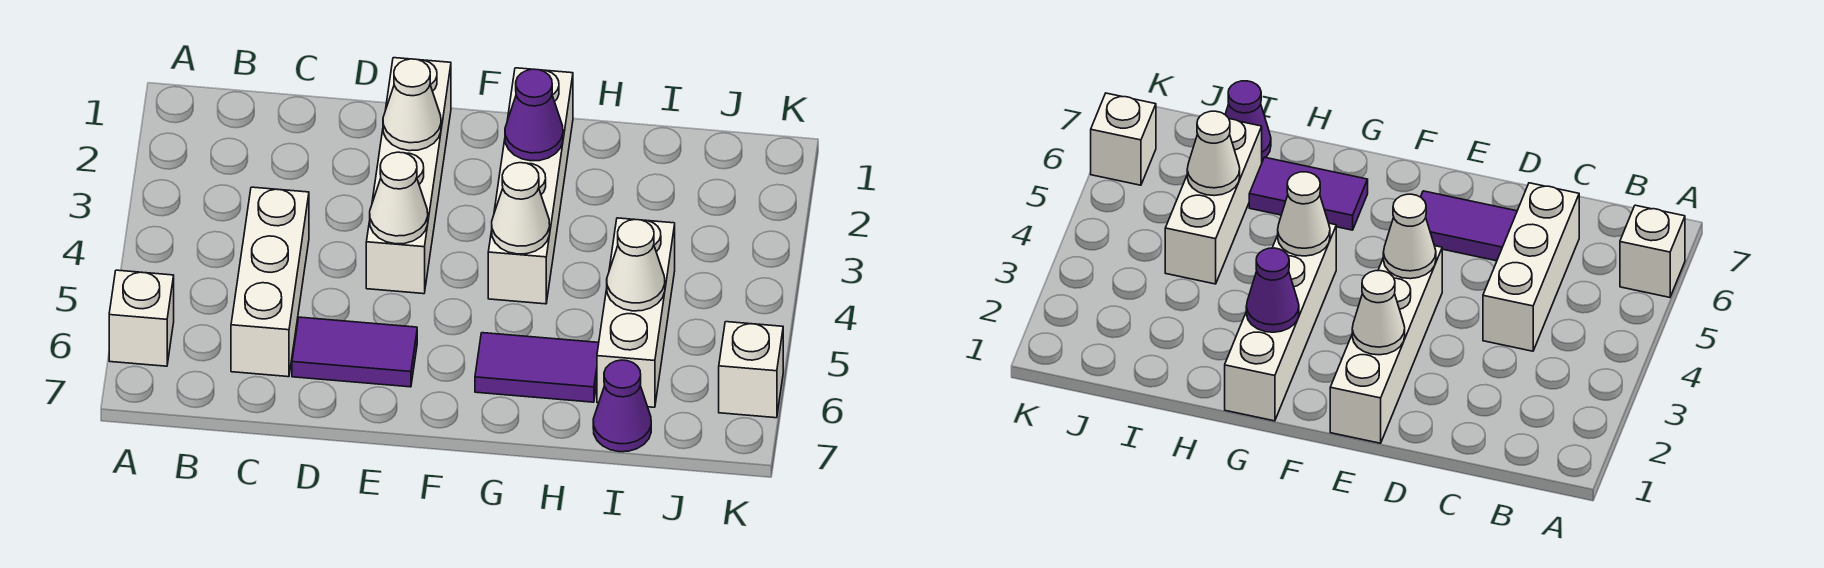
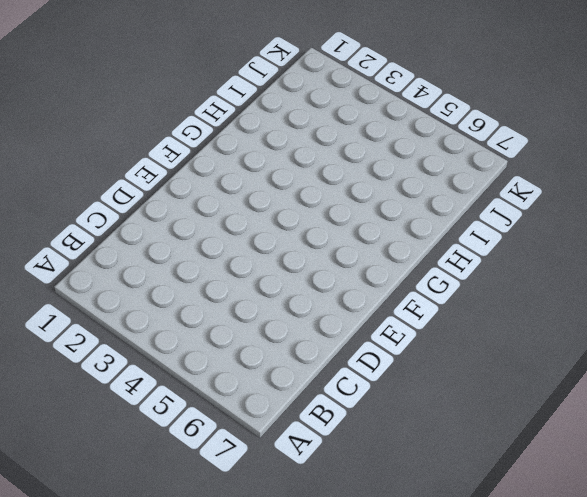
none -> white 1x1 brick [109,270,174,366]
none -> white 1x3 brick [231,187,309,377]
none -> purple 1x2 tile [292,317,417,387]

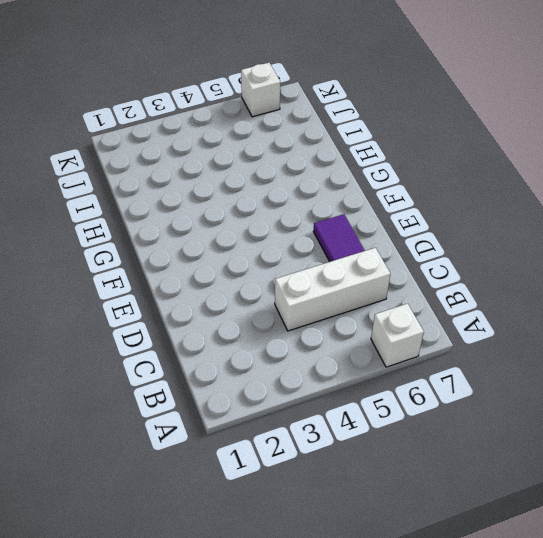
none -> white 1x4 brick [366,58,451,294]
none -> white 1x4 brick [488,68,573,304]
none -> purple 1x2 tile [475,333,599,402]

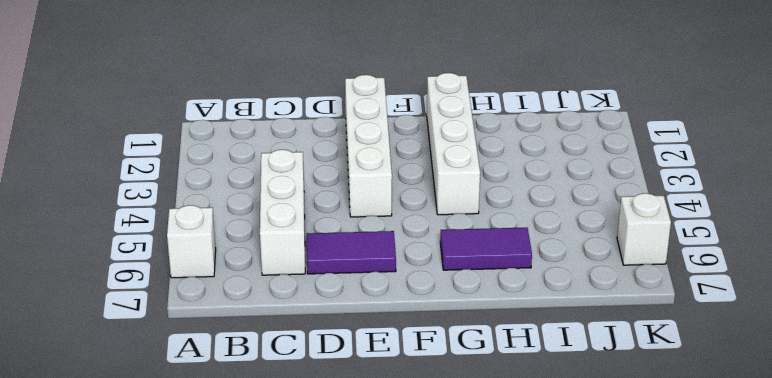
none -> white 1x3 brick [597,218,675,407]
none -> purple 1x1 cone [593,360,651,452]
none -> white 1x1 cone [383,59,441,151]

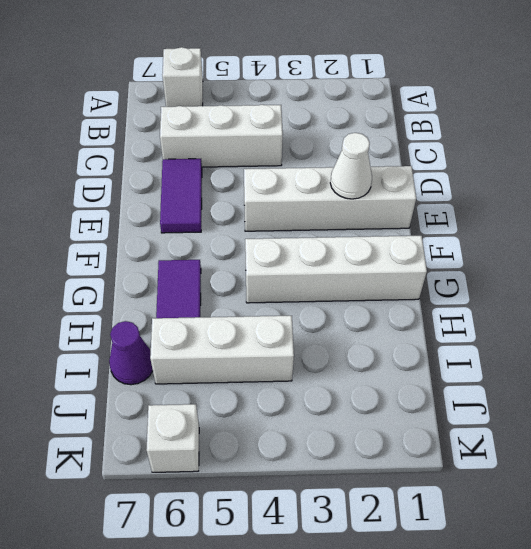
none -> white 1x1 cone [370,152,428,244]
none -> purple 1x1 cone [505,69,563,161]
none -> white 1x1 cone [492,163,550,254]

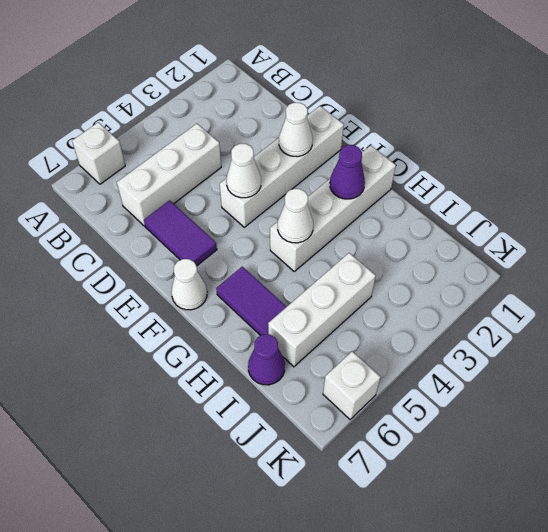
white 1x1 cone [171,259,207,310] -> white 1x1 cone moved to [607,219,665,311]

